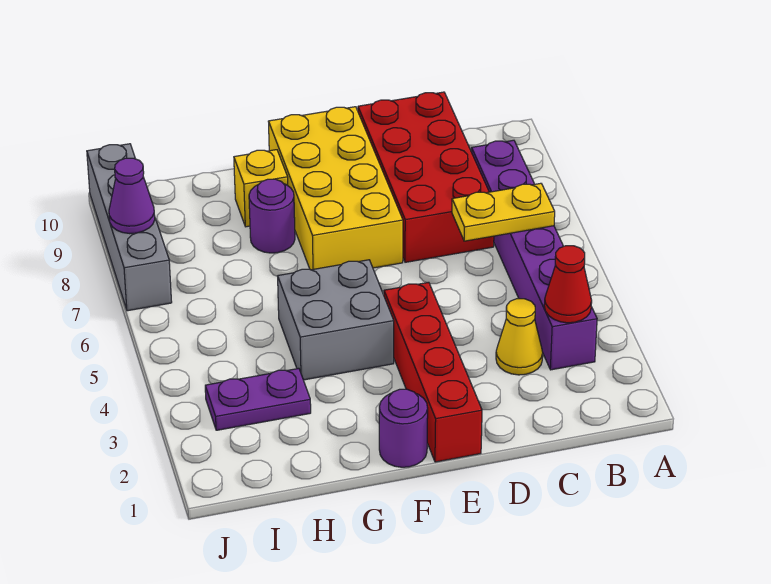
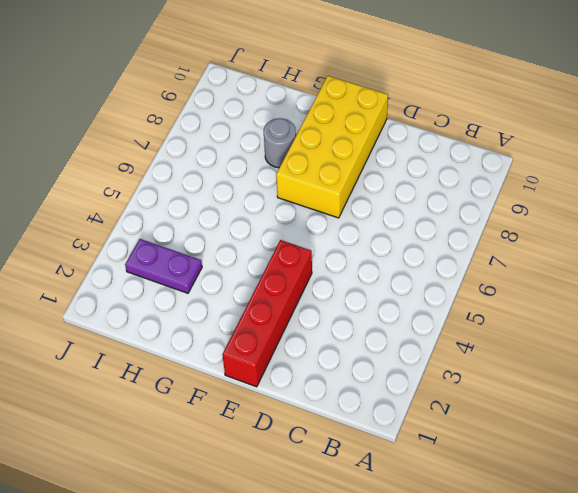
grey 1x1 round brick [263,118,296,168] -> purple 1x1 round brick [249,179,295,253]
none -> purple 1x6 brick [472,140,597,370]
none -> yellow 1x1 cone [496,299,543,375]
none -> red 2x4 brick [358,92,494,262]

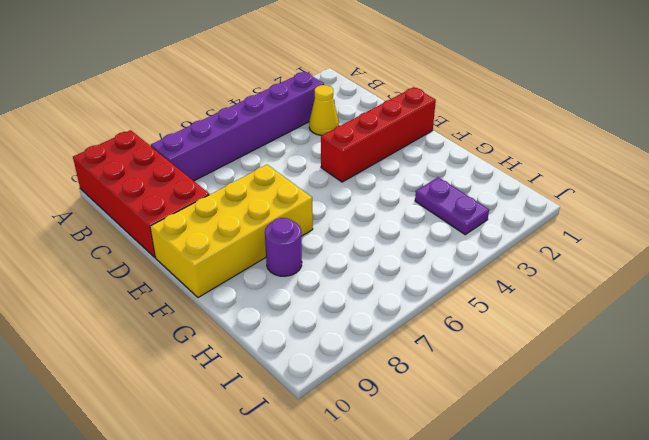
red 2x4 brick [73,130,209,257] -> red 2x4 brick turned to [358,92,494,262]
none -> purple 1x1 round brick [379,389,428,467]
none -> grey 2x2 brick [278,260,394,380]
none -> yellow 1x1 brick [234,150,288,227]

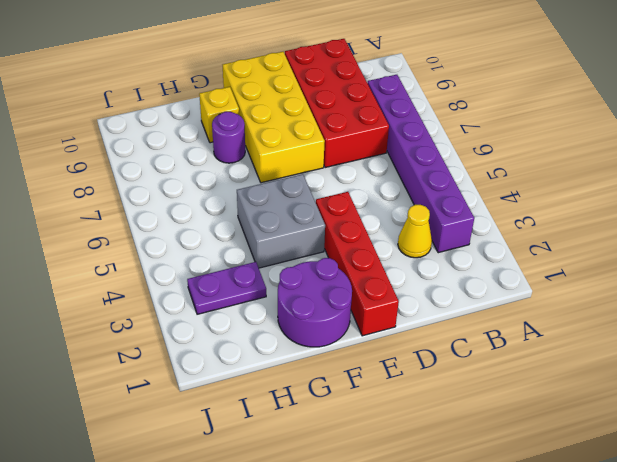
purple 2x2 round brick [278,258,352,347] -> purple 1x1 round brick [379,389,428,467]
none -> grey 1x4 brick [87,144,172,311]
none -> red 1x1 cone [544,246,592,323]
none -> yellow 1x2 plate [452,183,555,241]

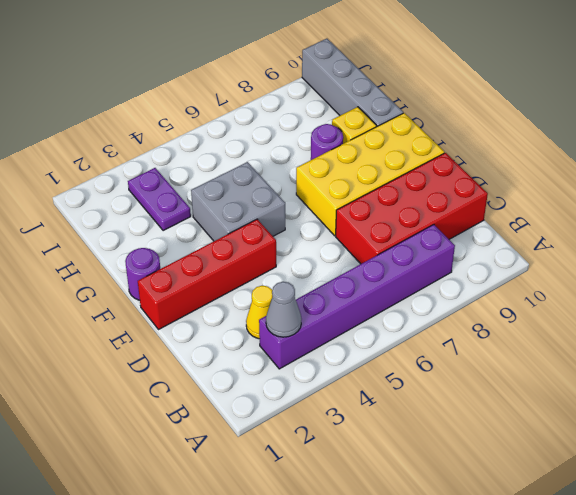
grey 1x1 cone [266,282,302,337] -> red 1x1 cone [544,246,592,323]
grey 1x4 brick [302,39,403,126] -> grey 1x4 brick turned to [87,144,172,311]
none -> yellow 1x2 plate [452,183,555,241]
none -> purple 1x1 cone [109,158,155,234]

